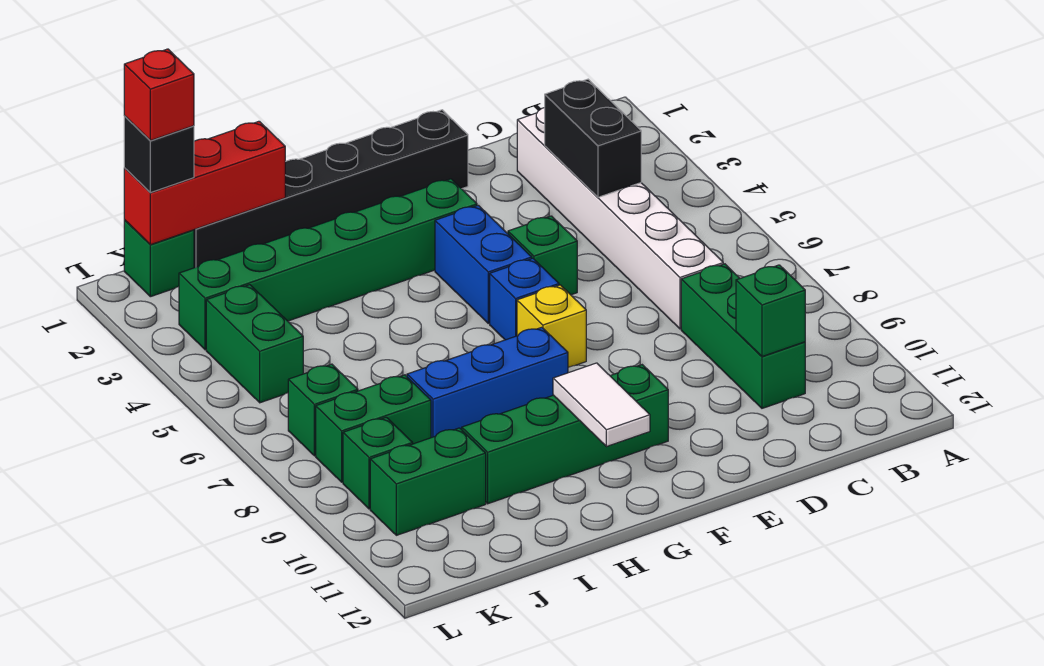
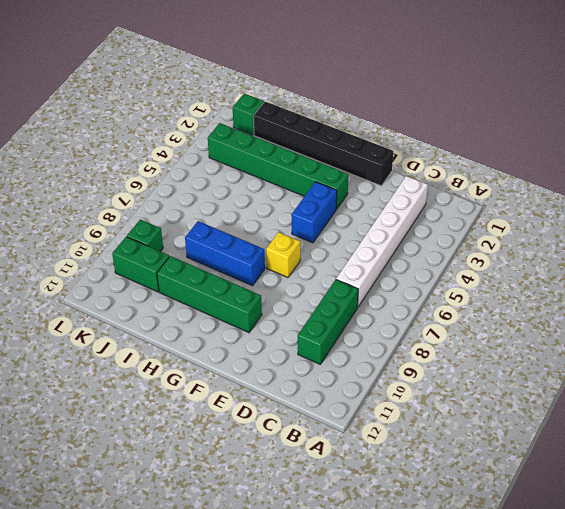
none -> green 1x1 brick [508,216,577,295]
none -> blue 1x1 brick [490,258,559,340]
none -> green 1x2 brick [316,375,431,482]

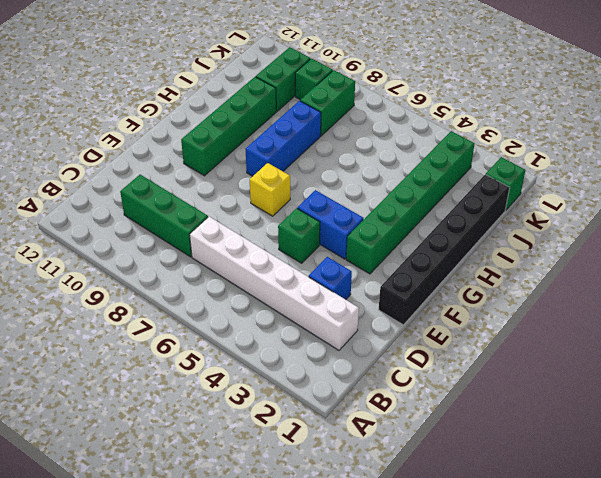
blue 1x1 brick [309,257,352,300] -> blue 1x1 brick moved to [490,258,559,340]
none -> green 1x2 brick [206,285,303,403]
none -> green 1x1 brick [288,364,358,456]
none -> black 1x2 brick [545,79,641,197]

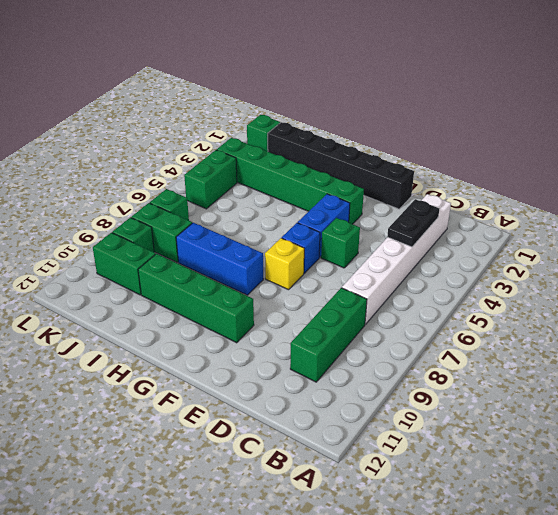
black 1x2 plate [387,199,439,247] -> black 1x2 brick [545,79,641,197]
none -> green 1x1 brick [736,265,805,356]
none -> white 1x2 tile [553,363,650,447]
none -> red 1x3 brick [124,121,285,245]

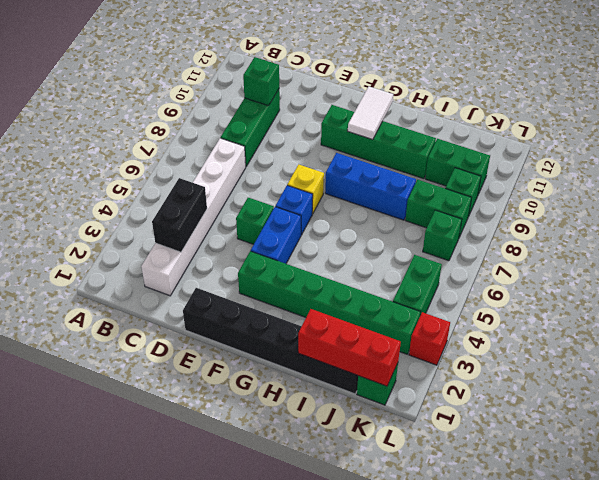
red 1x1 brick [409,312,450,365] -> red 1x1 brick moved to [124,49,194,141]
none -> black 1x1 brick [124,116,194,193]

